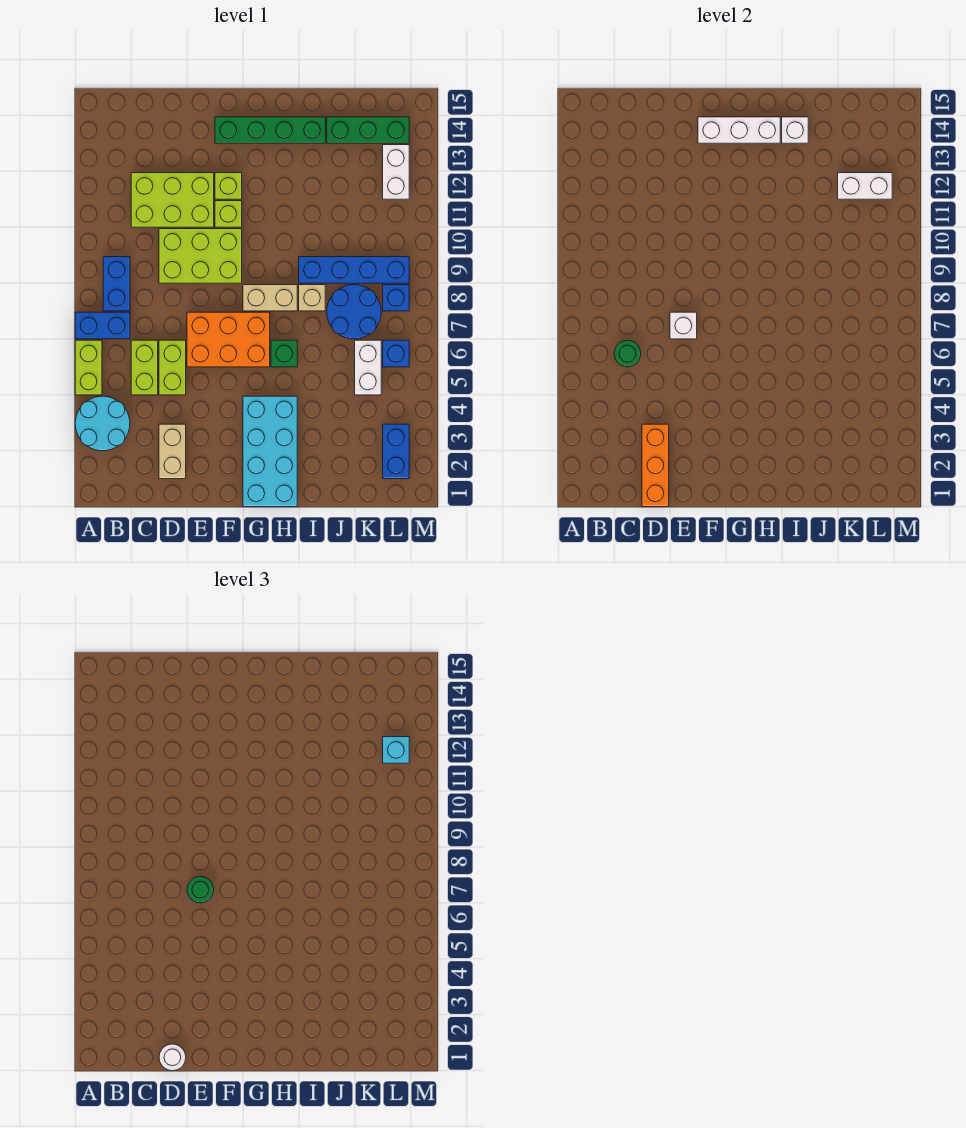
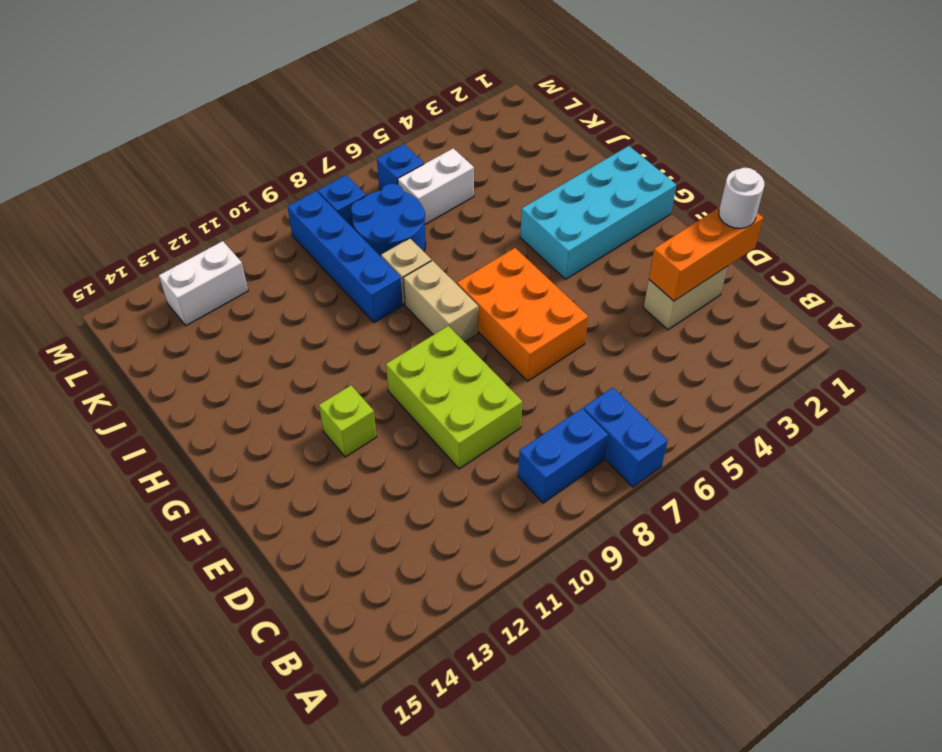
none -> cyan 2x2 round brick [75,396,130,451]
none -> lime 1x2 brick [75,340,102,395]
none -> lime 1x2 brick [131,340,158,395]
none -> lime 2x3 brick [131,173,214,227]

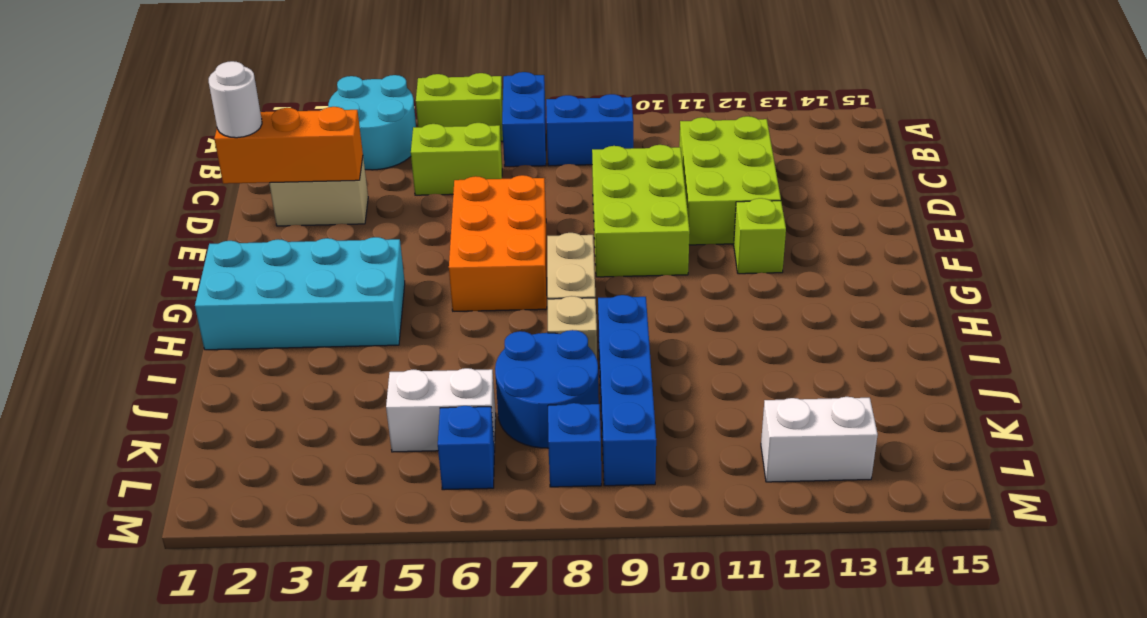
none -> lime 1x2 brick [159,340,186,395]
none -> lime 1x1 brick [215,201,242,227]
none -> green 1x4 brick [215,117,325,143]
none -> green 1x1 brick [271,340,297,367]

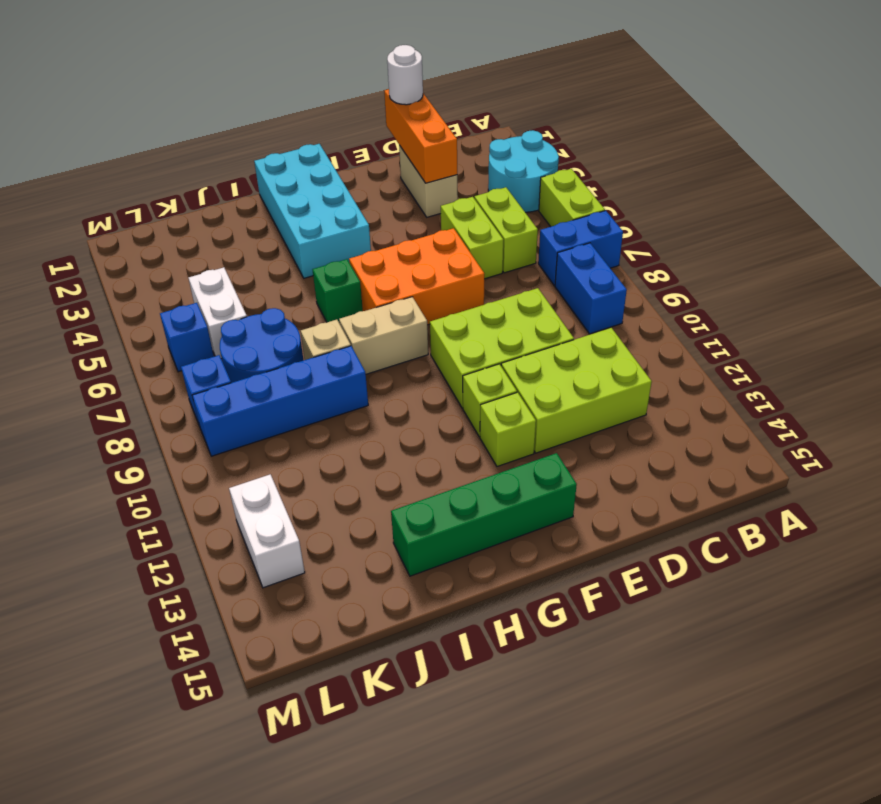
none -> green 1x3 brick [327,117,409,143]
none -> blue 1x2 brick [383,424,409,479]
none -> green 1x1 round brick [614,340,641,367]
none -> white 1x1 brick [670,312,697,339]

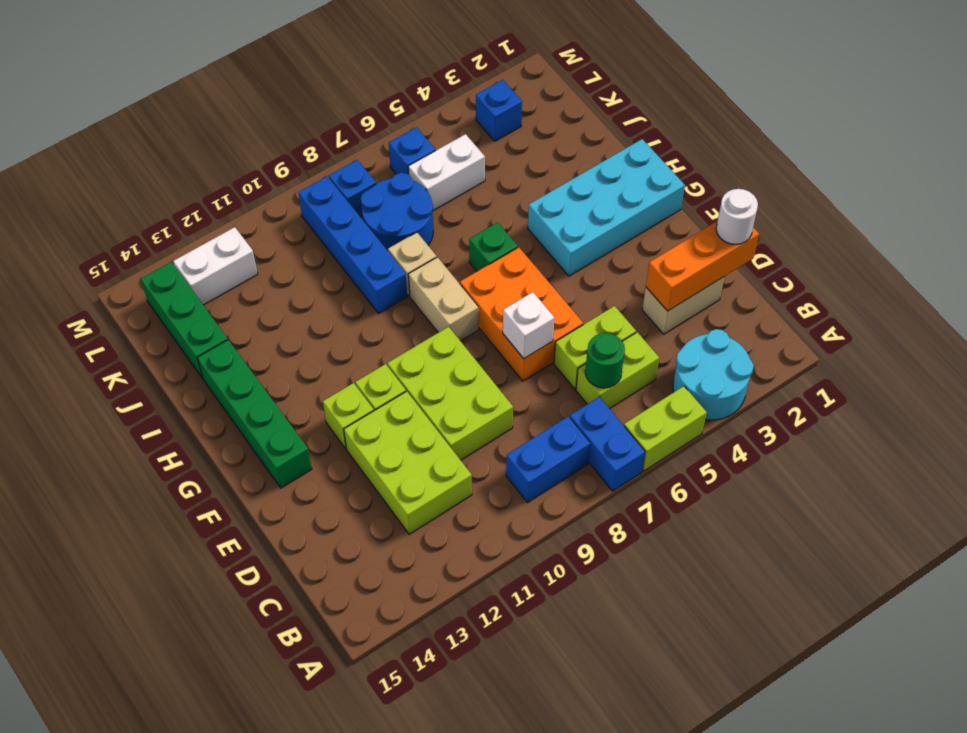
blue 1x1 brick [476,80,522,141] -> blue 1x2 brick [383,424,409,479]
none -> white 1x3 brick [698,117,780,143]
none -> white 1x1 brick [782,117,808,143]
none -> white 1x2 brick [838,173,892,199]
none -> green 1x1 round brick [187,876,214,903]

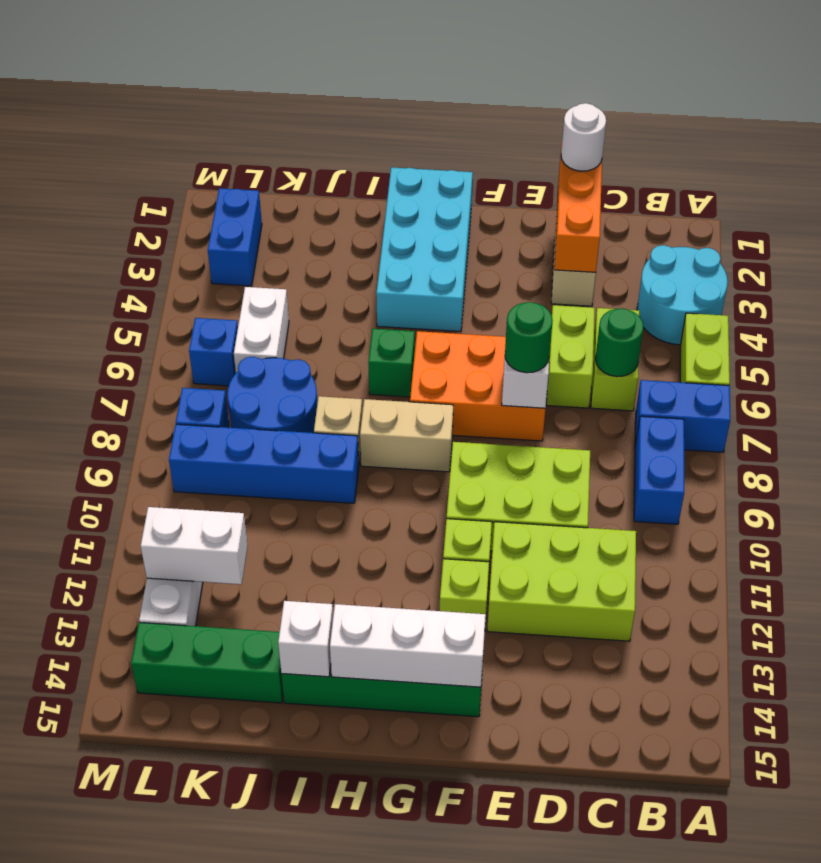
none -> cyan 1x1 brick [383,737,409,763]

